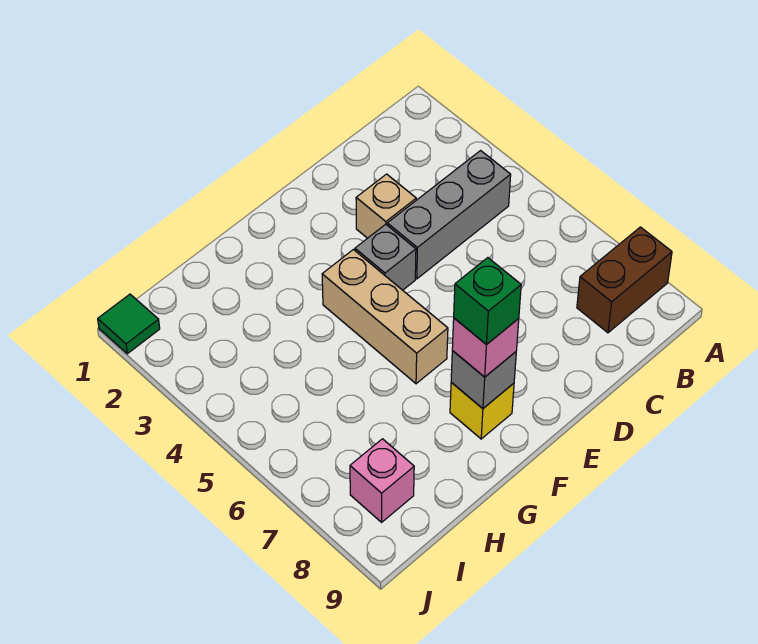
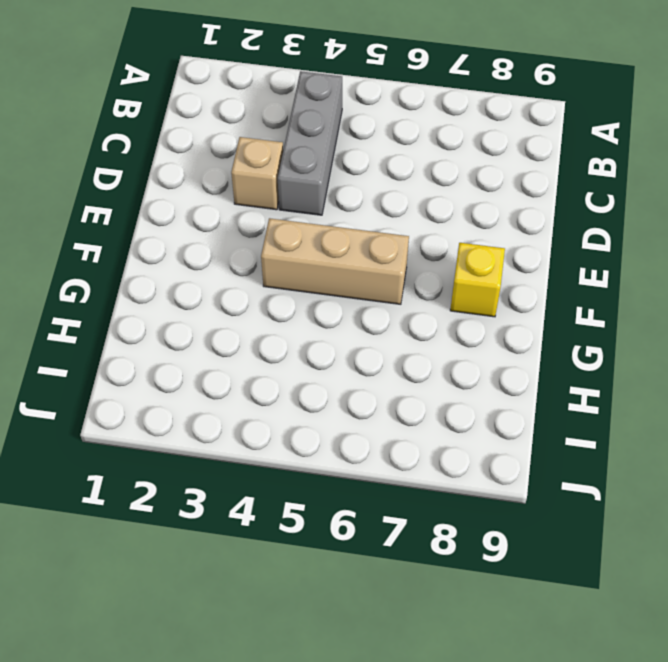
none -> brown 1x2 brick [577,227,672,333]
none -> grey 1x1 brick [355,224,416,290]

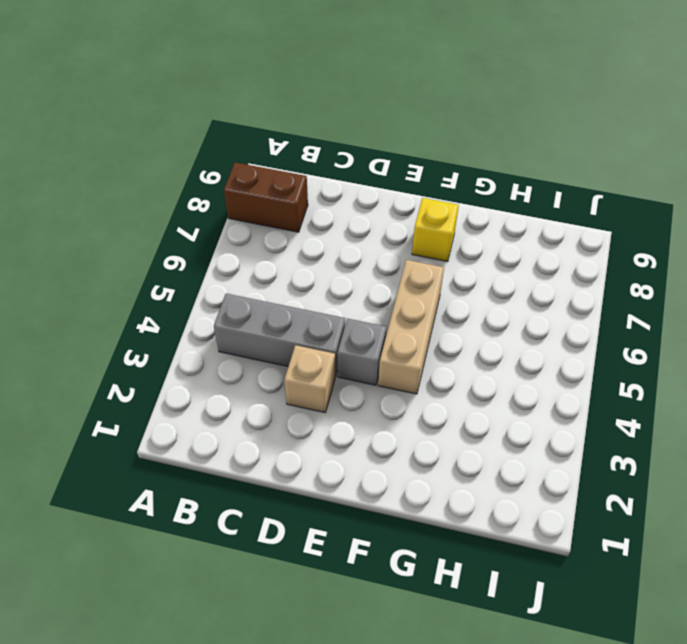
none -> pink 1x1 brick [350,439,414,522]
none -> green 1x1 tile [98,294,160,354]

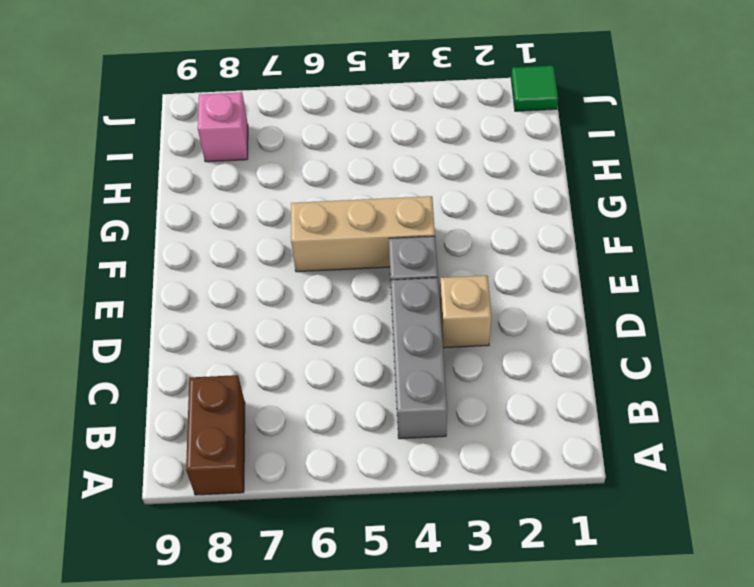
none -> yellow 1x1 brick [450,383,514,439]
none -> grey 1x1 brick [451,351,516,408]

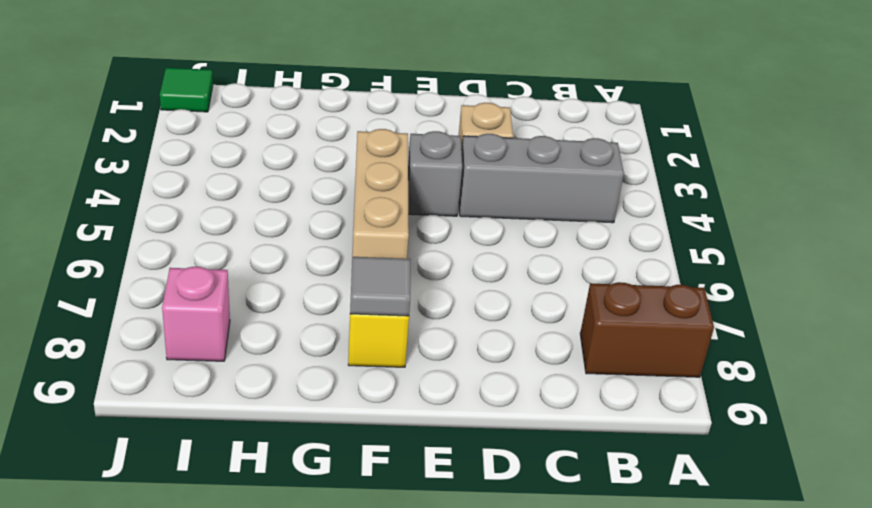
grey 1x1 tile [350,257,410,316] -> grey 1x1 brick [451,351,516,408]
none -> pink 1x1 brick [452,318,519,377]
none -> green 1x1 brick [454,258,521,345]

